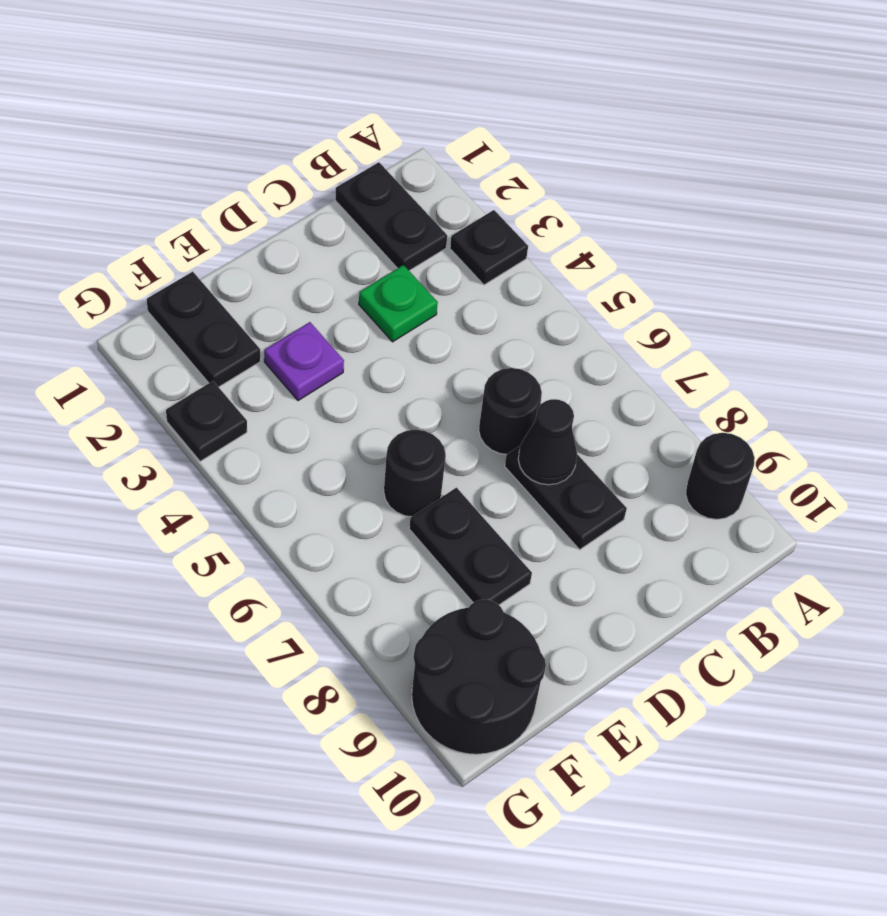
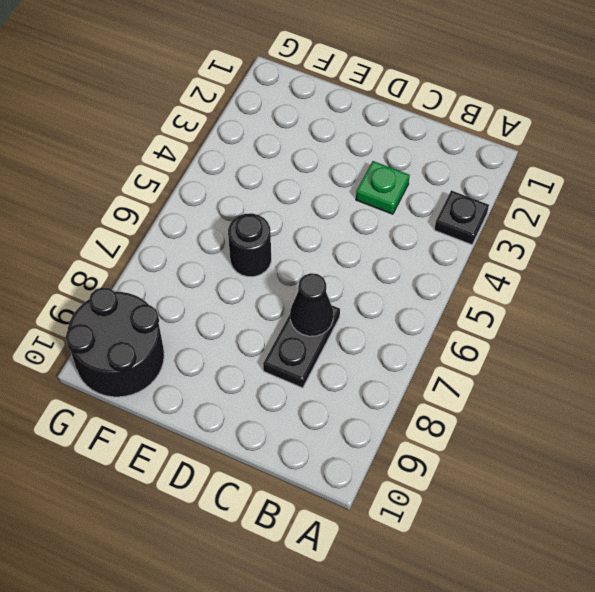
none -> black 1x1 round brick [686,433,755,519]
none -> black 1x2 plate [335,162,447,271]
none -> black 1x1 round brick [479,368,542,454]

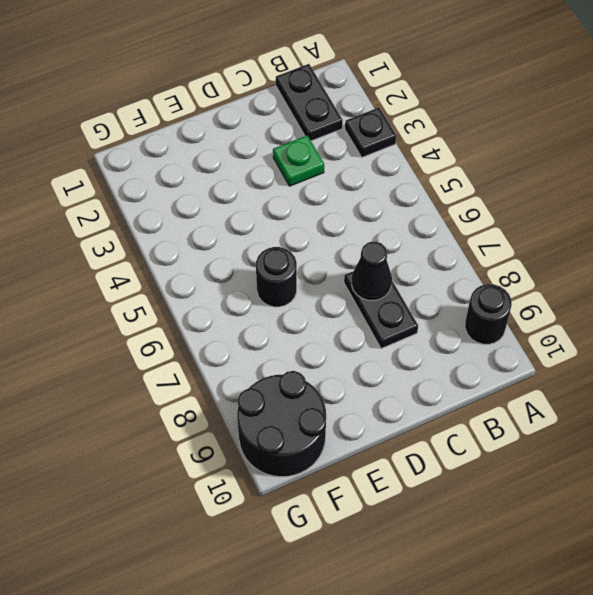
none -> black 1x1 round brick [479,368,542,454]
none -> purple 1x1 plate [264,322,344,401]
none -> black 1x2 plate [409,488,532,605]

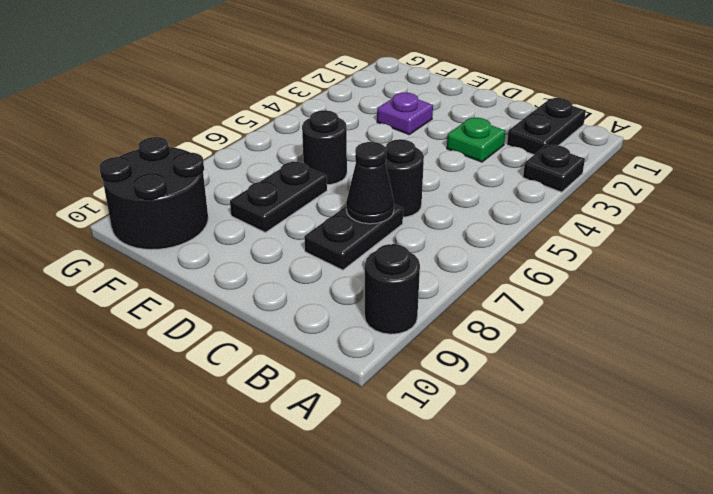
none -> black 1x2 plate [147,272,260,387]
none -> black 1x1 plate [166,381,247,461]

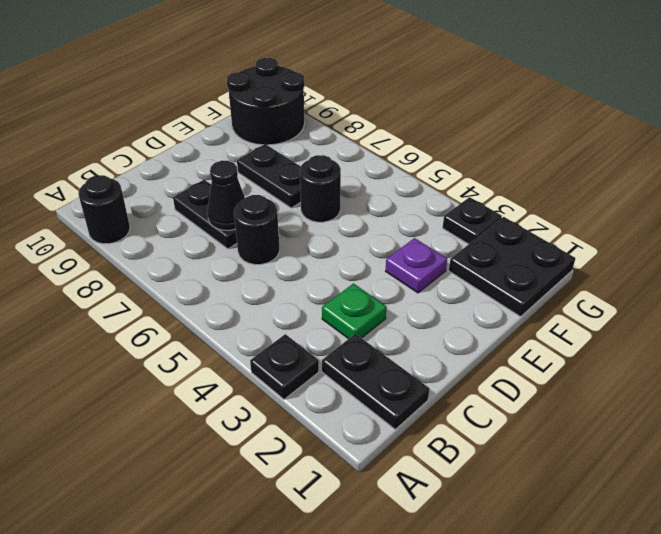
black 2x2 plate [449,217,575,317] -> black 1x2 plate [147,272,260,387]

